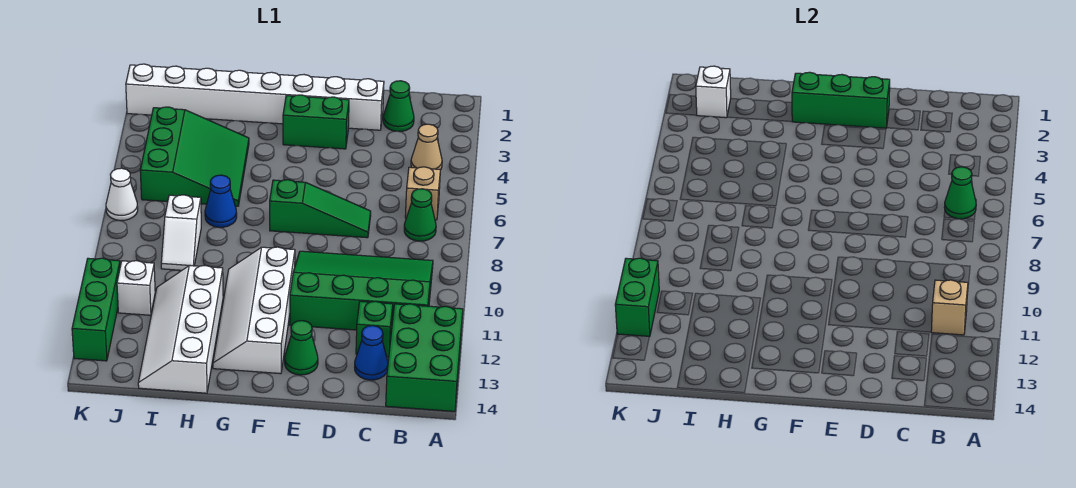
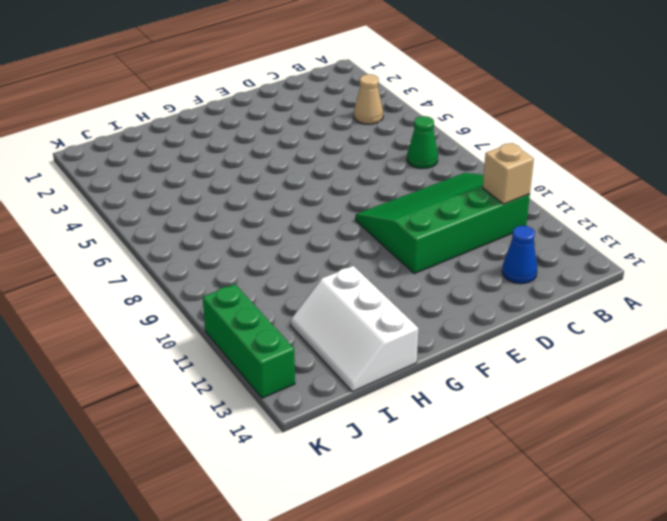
white 2x3 slope [291,266,418,392] -> white 2x4 slope [138,266,223,393]
none -> green 2x3 brick [386,304,463,411]
none -> tan 1x1 brick [405,167,440,220]
none -> green 1x1 cone [383,81,414,131]

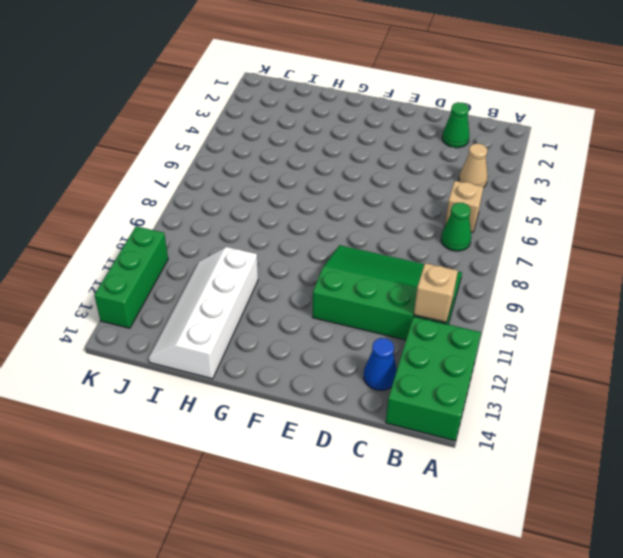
none -> green 1x1 brick [356,301,393,357]
none -> white 1x8 brick [126,64,384,130]
none -> green 1x3 slope [270,180,371,238]

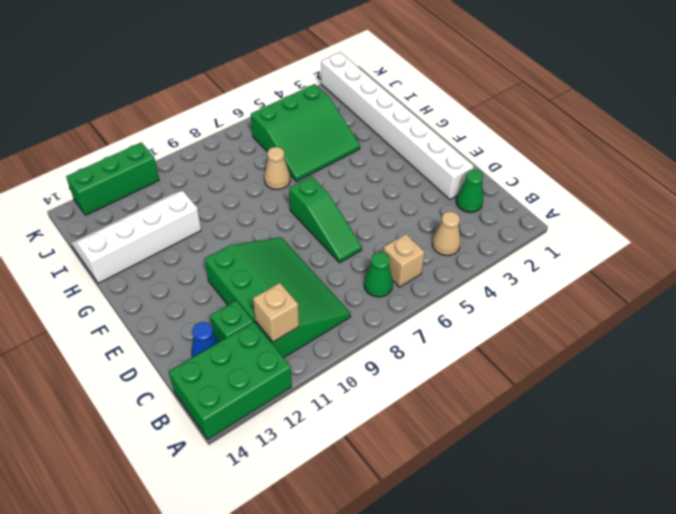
tan 1x1 cone [264,147,290,190] -> blue 1x1 cone [205,175,237,227]
none -> green 1x2 brick [283,95,349,149]
none -> green 1x1 cone [285,321,318,375]
none -> white 2x4 slope [213,247,295,374]

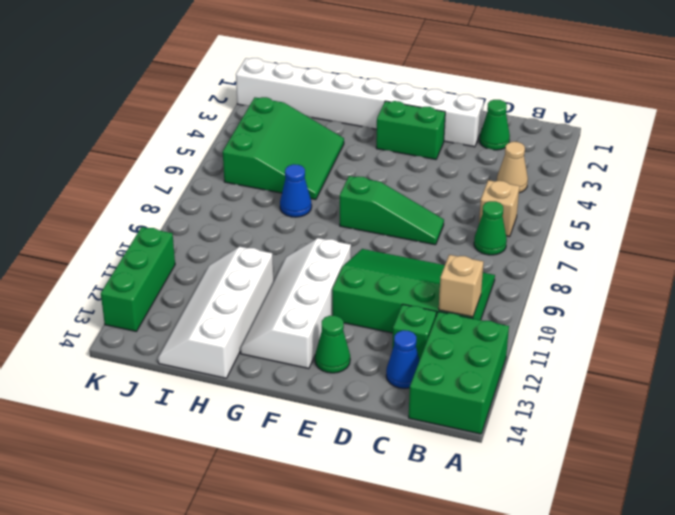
none -> white 1x2 slope [161,195,201,270]
none -> white 1x1 brick [117,261,155,315]
none -> white 1x1 cone [106,168,138,220]

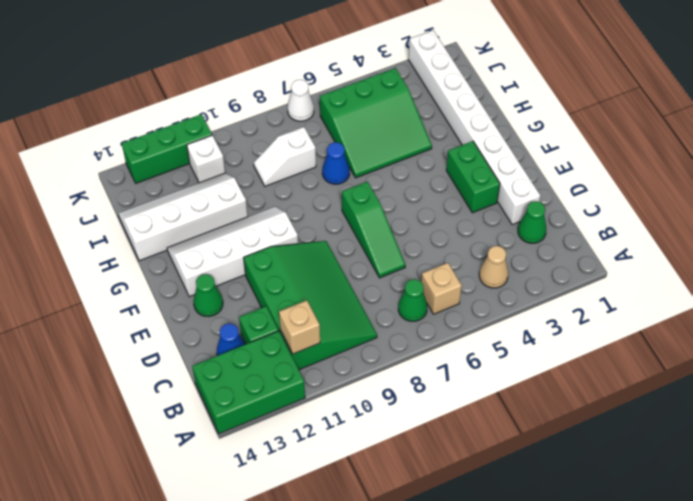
none -> green 1x1 cone [944,167,976,219]
none -> green 1x3 brick [792,72,890,128]
none -> white 1x1 brick [696,66,731,118]

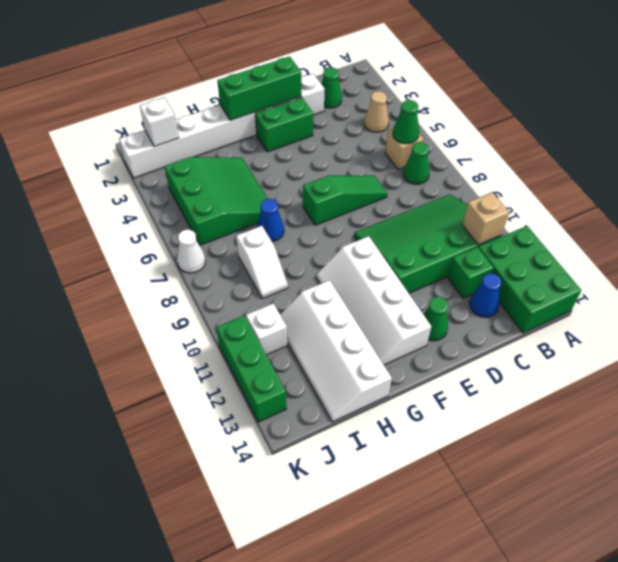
none -> green 1x2 brick [615,258,659,337]

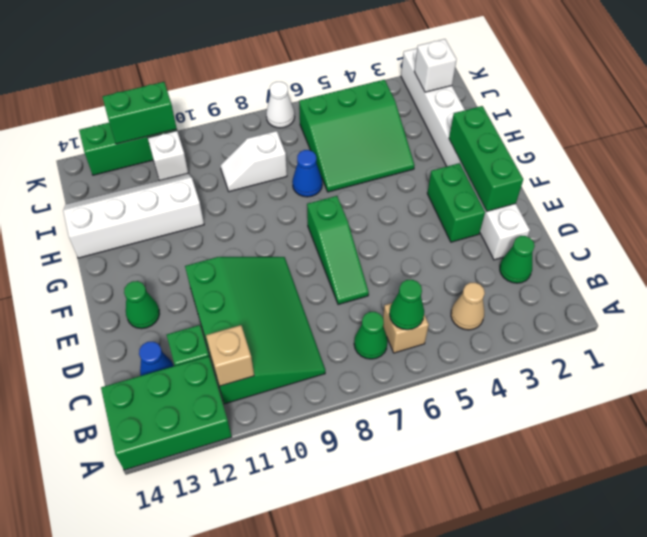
none -> white 2x4 slope [213,247,295,374]

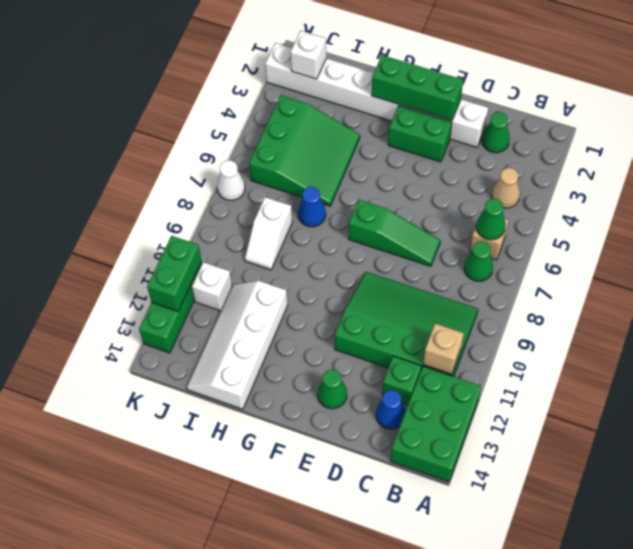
none -> white 2x4 slope [213,247,295,374]

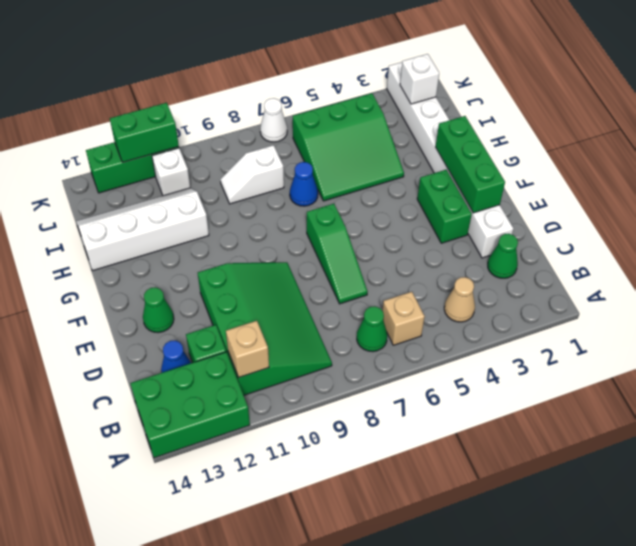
none -> white 2x4 slope [213,247,295,374]
none -> green 1x1 cone [944,167,976,219]

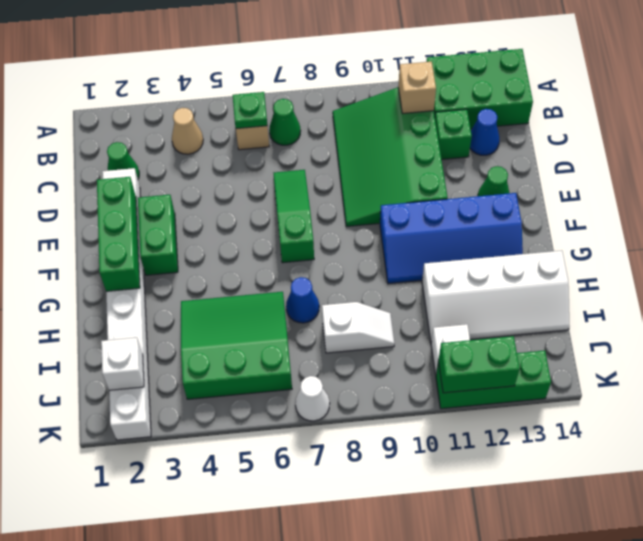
green 1x1 plate [233,92,267,129] -> green 1x1 cone [944,167,976,219]
blue 2x4 slope [380,193,523,284] -> white 2x4 slope [213,247,295,374]

